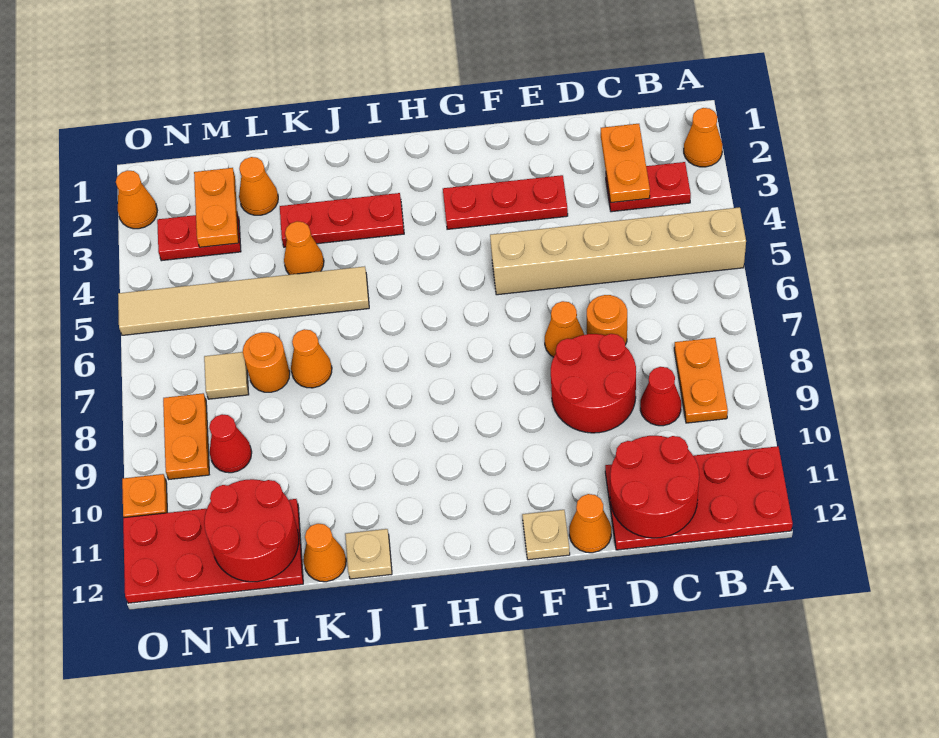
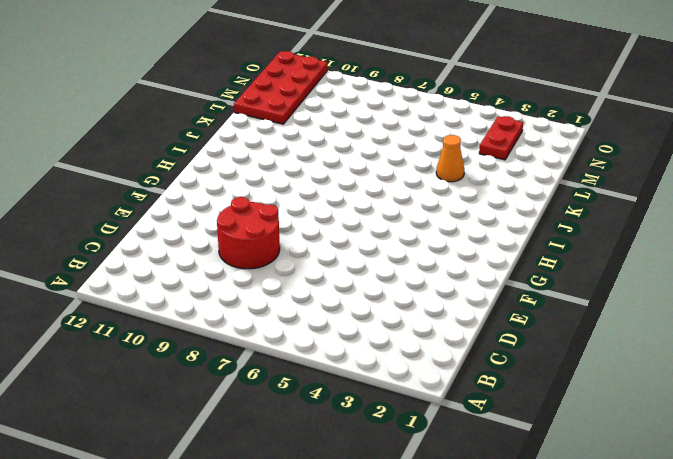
none -> orange 1x1 cone [684,108,722,167]
none -> tan 1x6 brick [490,207,746,295]
none -> red 2x4 plate [605,446,793,550]
none -> red 1x2 plate [606,162,691,212]

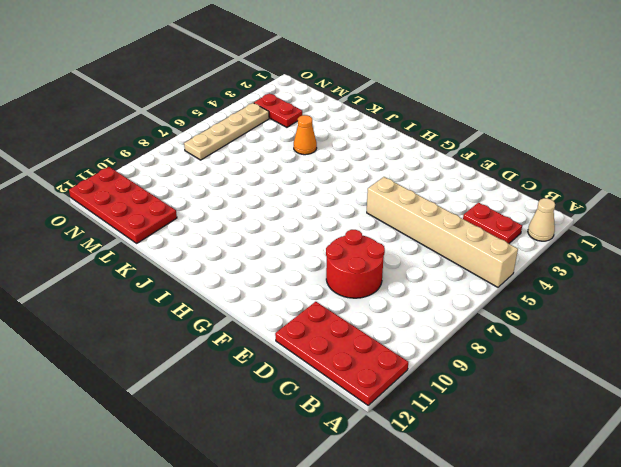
tan 1x1 cone [528,198,555,241] -> orange 1x1 cone [684,108,722,167]
tan 1x4 plate [184,103,269,160] -> tan 1x6 tile [118,266,369,335]
none -> orange 1x2 plate [674,338,728,423]
none -> red 1x1 cone [640,367,681,426]
none -> orange 1x1 round brick [587,295,627,345]
none -> red 1x3 plate [443,175,568,229]

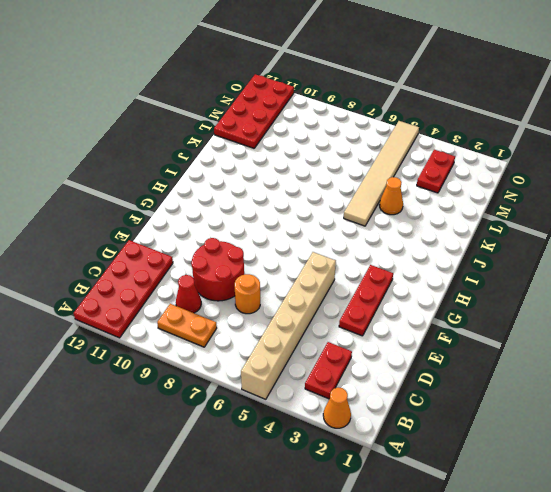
none -> orange 1x1 cone [545,301,584,357]
none -> orange 1x1 cone [569,494,611,553]
none -> tan 1x1 plate [522,510,570,560]
none -> red 1x3 plate [280,193,404,247]

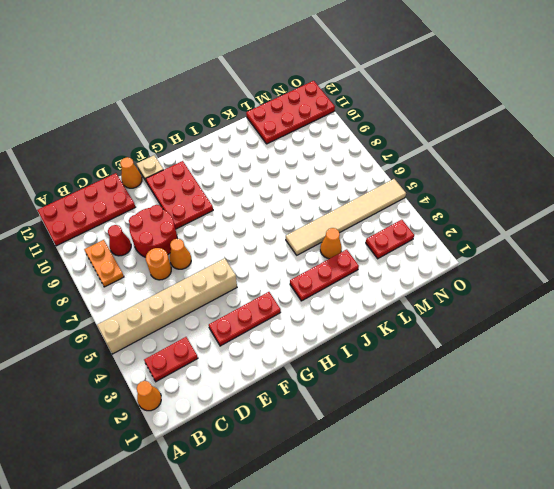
red 2x3 plate [146,161,213,229] -> none
none -> tan 1x1 plate [345,529,392,579]
none -> orange 1x1 cone [291,329,332,388]
none -> orange 1x1 cone [303,524,346,582]
none -> orange 1x1 cone [239,157,278,215]

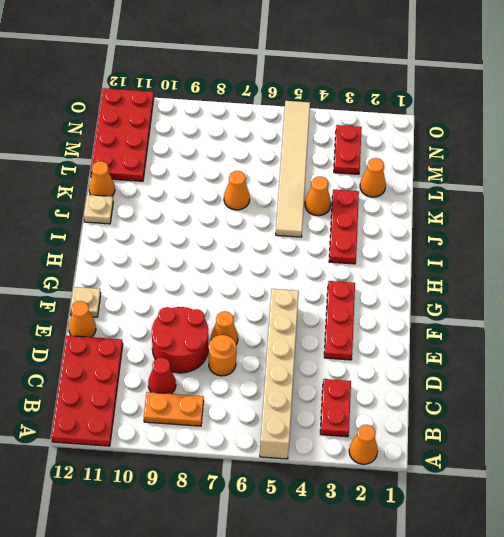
none -> orange 1x1 round brick [243,332,290,392]
none -> tan 1x1 tile [204,352,249,399]
none -> red 1x1 cone [209,414,252,473]
none -> orange 1x2 plate [163,393,209,479]

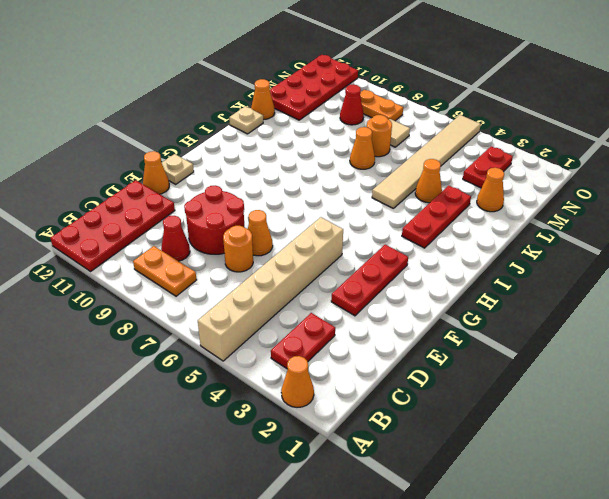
none -> orange 1x1 cone [116,170,157,229]
none -> orange 1x1 plate [122,474,167,518]
none -> orange 1x2 plate [601,124,650,203]
none -> red 2x2 round brick [610,436,699,538]

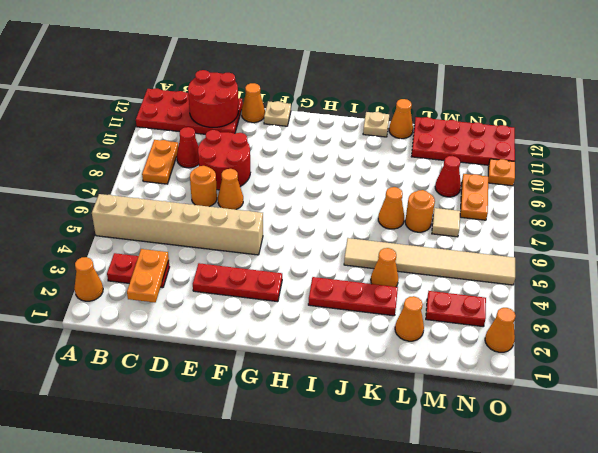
none -> red 2x2 round brick [204,479,299,582]
none -> orange 1x2 plate [194,168,239,247]

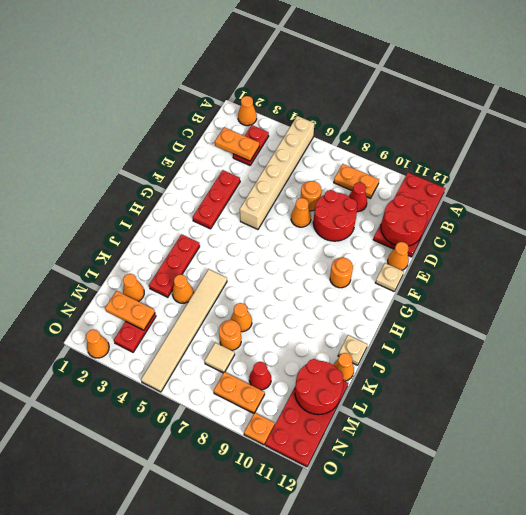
orange 1x1 round brick [330,257,353,288] -> none

